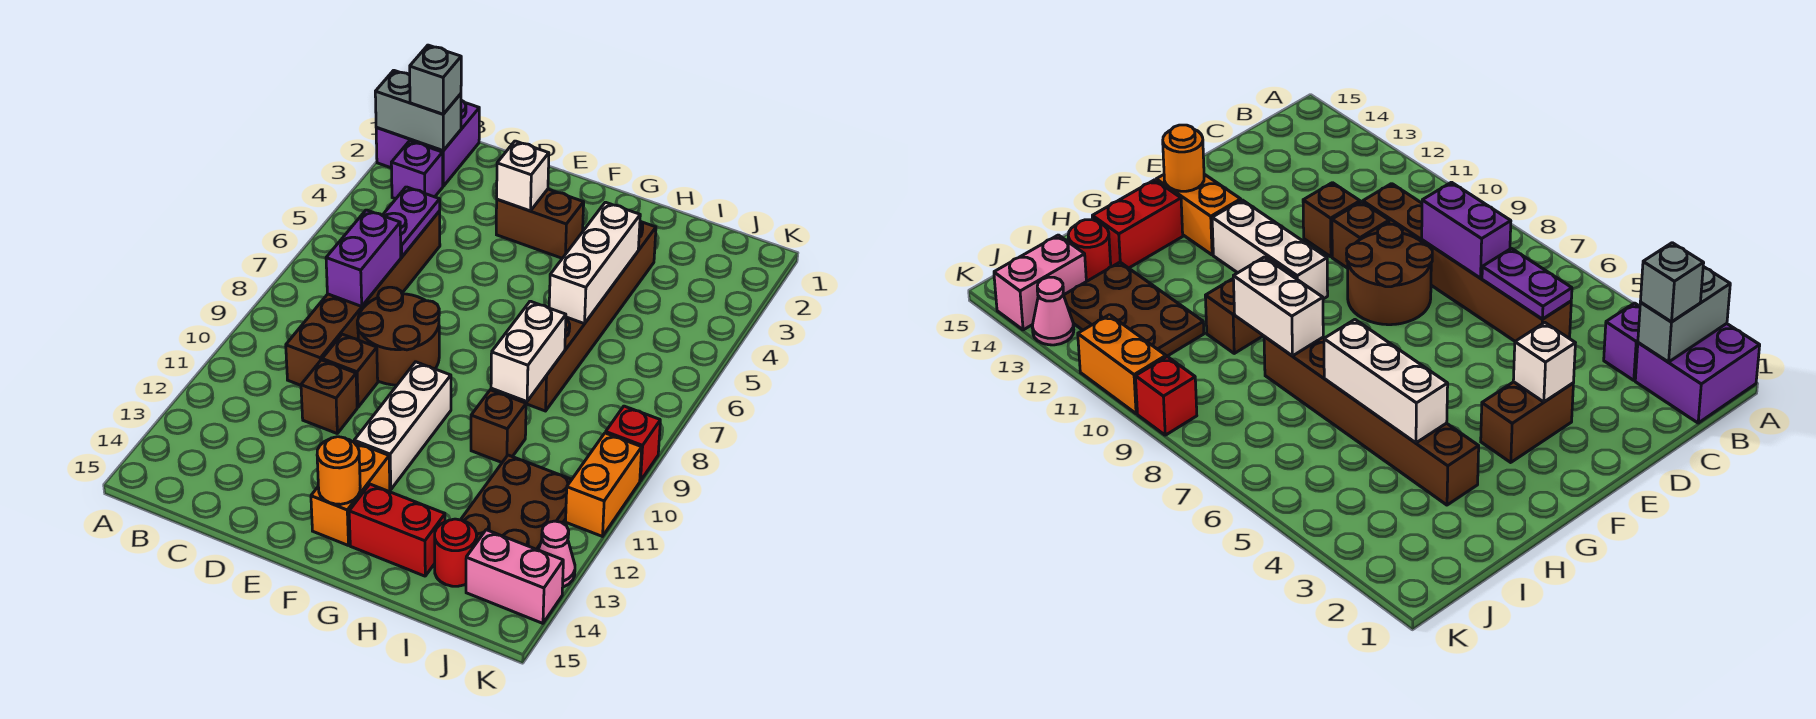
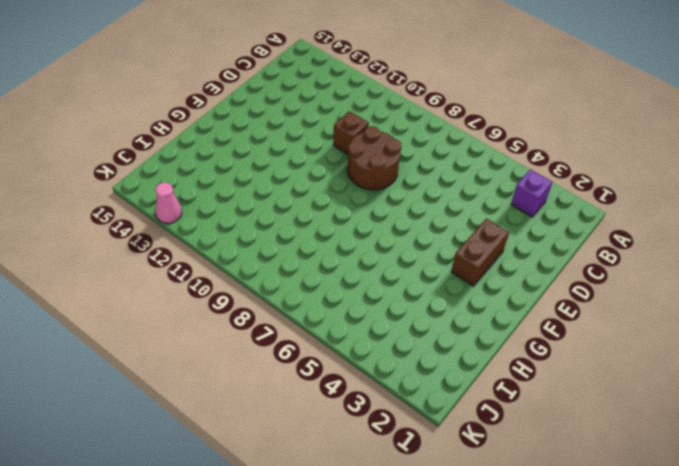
none -> purple 2x2 brick [376,100,479,186]
none -> brown 1x6 brick [286,211,440,385]
none -> brown 1x1 brick [301,360,357,433]

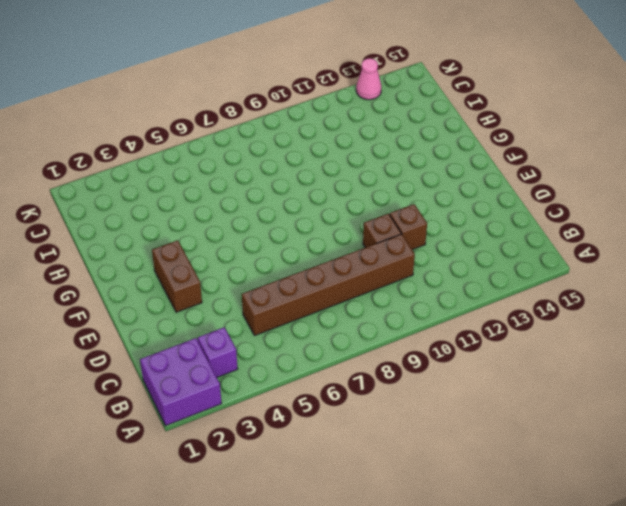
none -> brown 2x2 round brick [357,287,439,385]
none -> white 1x3 brick [354,362,451,490]
none -> orange 1x2 brick [311,442,390,546]

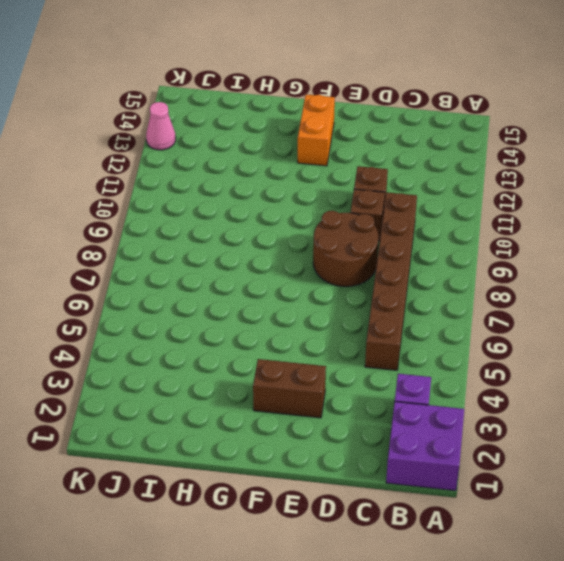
none -> white 1x3 brick [354,362,451,490]
none -> red 1x2 brick [349,484,445,576]
none -> brown 1x6 brick [510,221,656,411]

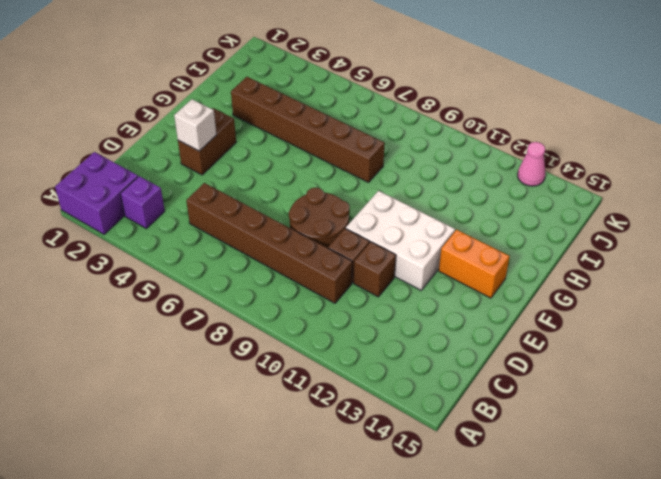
white 2x3 brick [346,191,455,290] -> white 1x3 brick [354,362,451,490]
none -> red 1x2 brick [349,484,445,576]
none -> brown 1x1 brick [471,390,526,462]
none -> brown 2x3 plate [461,455,572,550]

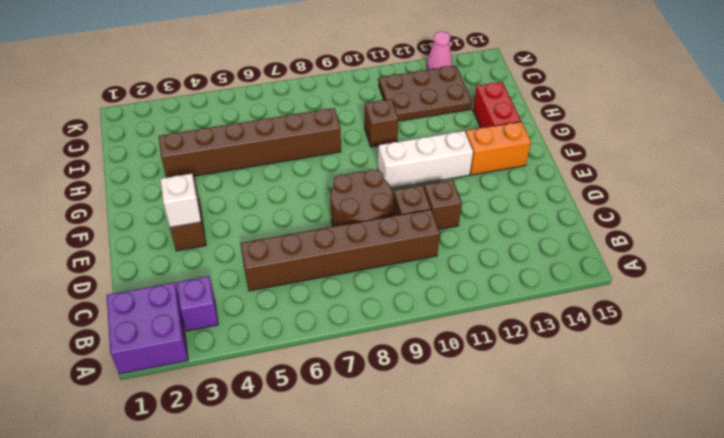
none -> red 1x1 round brick [435,519,477,586]
none -> pink 1x2 brick [466,530,563,623]
none -> red 1x1 brick [606,406,660,481]

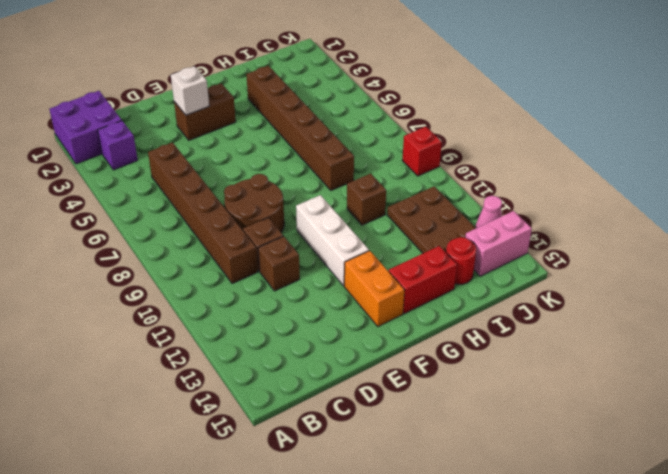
none -> orange 1x2 brick [566,433,642,536]
none -> grey 1x2 brick [375,70,461,151]
none -> purple 1x2 plate [382,187,440,257]

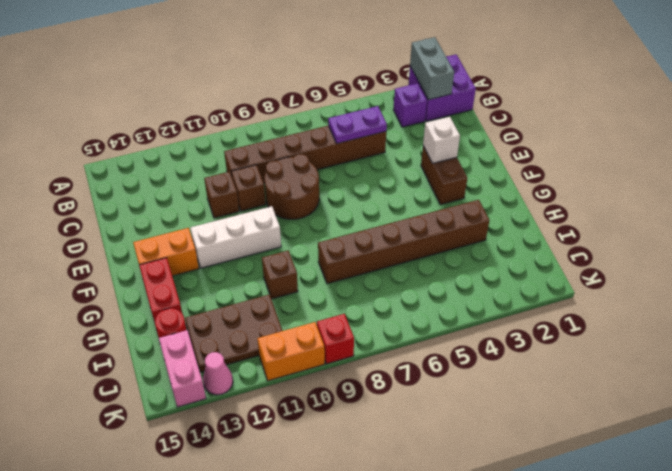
none -> purple 1x2 brick [326,210,401,306]
none -> orange 1x1 round brick [317,437,360,504]
none -> white 1x3 brick [549,202,640,324]

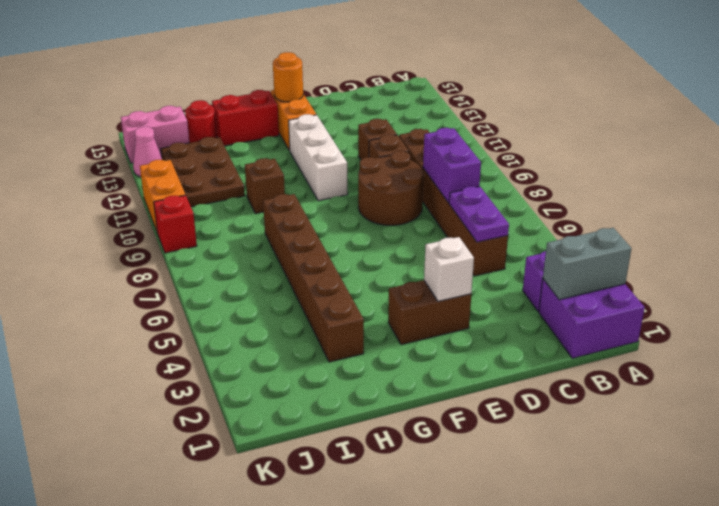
none -> white 1x3 brick [549,202,640,324]
none -> white 1x2 brick [491,301,566,401]
none -> grey 1x1 brick [410,45,461,114]

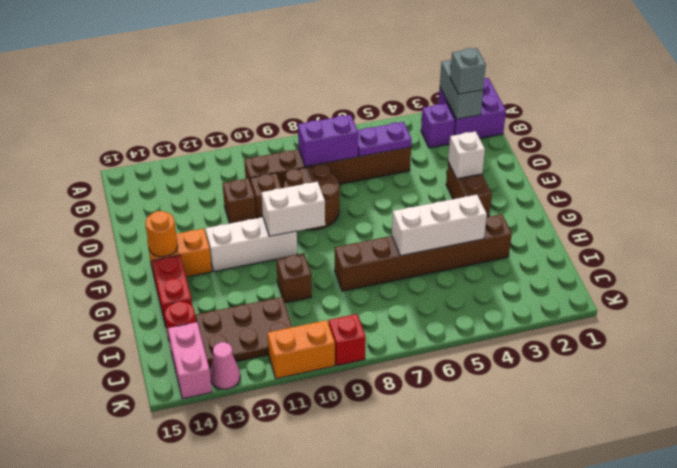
white 1x2 brick [261,182,325,236] -> white 1x2 brick moved to [491,301,566,401]

